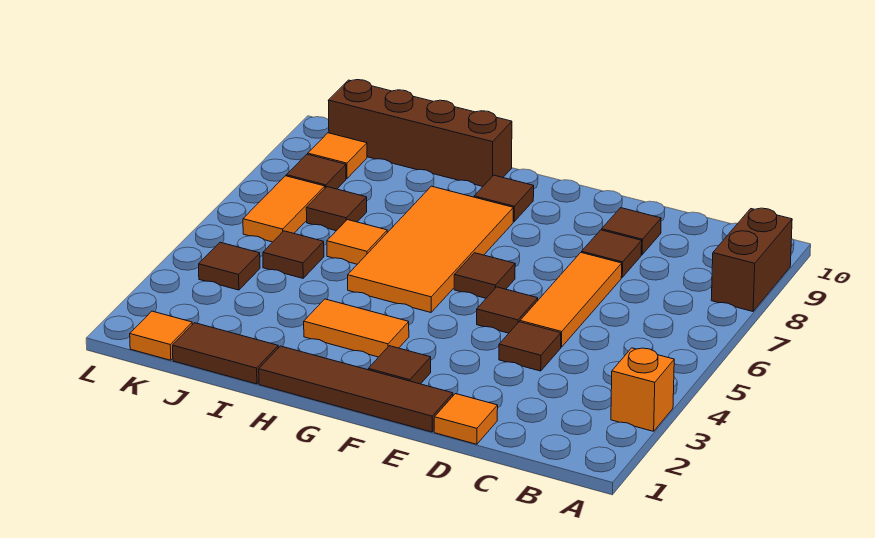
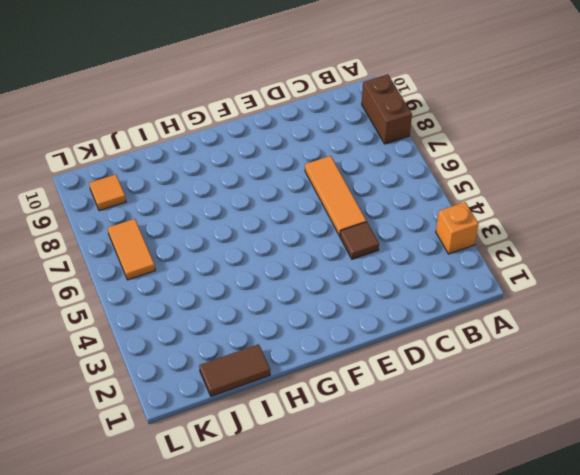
none -> orange 1x1 tile [434,394,498,444]
none -> brown 1x1 tile [582,230,642,277]
none -> brown 1x1 tile [602,208,661,255]

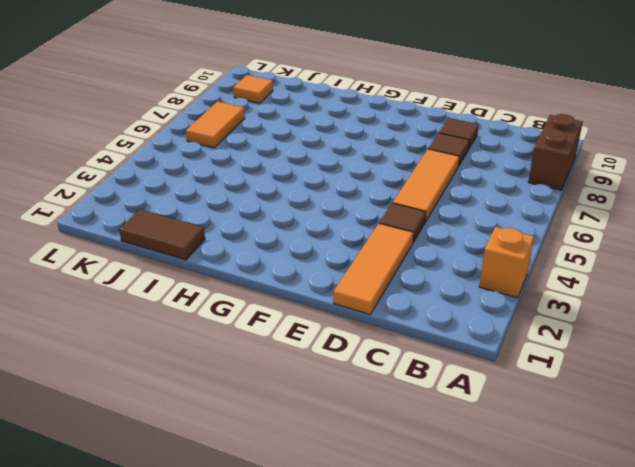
orange 1x3 tile [333,224,413,314] -> orange 1x1 tile [434,394,498,444]
none -> brown 1x4 tile [259,346,453,432]
none -> brown 1x1 tile [477,287,538,333]
none -> brown 1x1 tile [368,346,431,384]

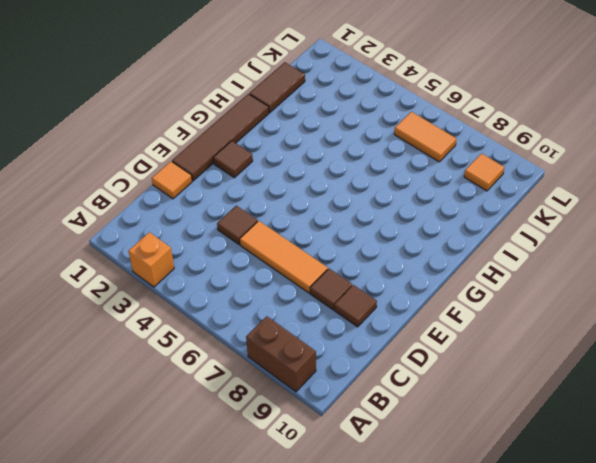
none -> brown 1x1 tile [477,287,538,333]
none -> brown 1x1 tile [454,253,515,298]
none -> orange 1x2 tile [304,299,409,357]

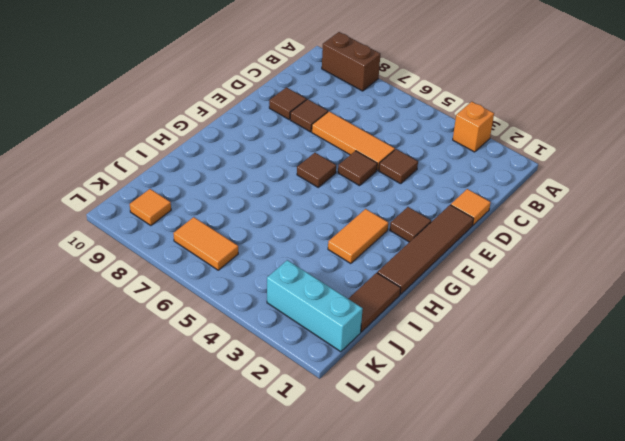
cyan 1x3 brick [267,260,363,352] -> orange 1x1 tile [130,311,192,360]
none -> orange 2x4 tile [348,186,513,312]
none -> brown 1x1 tile [474,175,534,222]
none -> brown 1x4 brick [328,80,512,186]

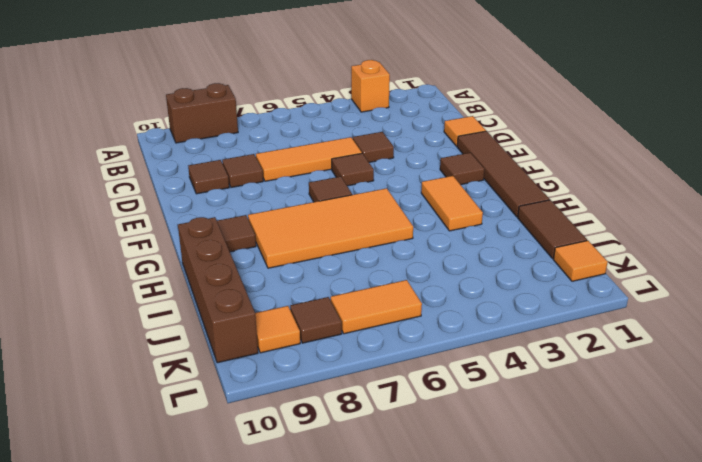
none -> orange 1x1 tile [327,220,387,264]
none -> brown 1x1 tile [263,231,324,278]
none -> brown 1x1 tile [306,187,367,231]

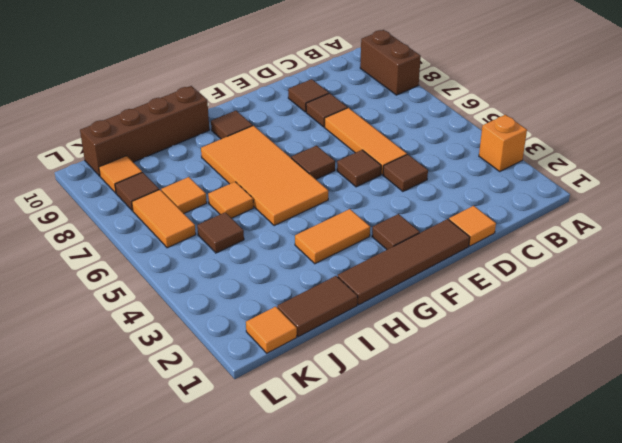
orange 1x1 tile [161,177,207,213] -> brown 1x1 tile [306,187,367,231]
none -> brown 1x1 tile [199,242,260,290]

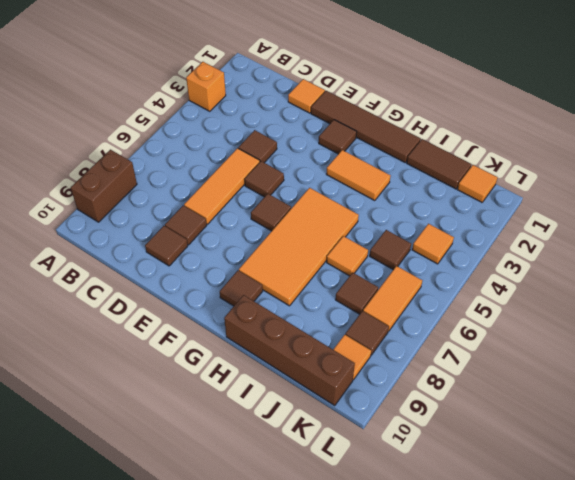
orange 1x1 tile [412,224,454,264] -> brown 1x1 tile [199,242,260,290]

